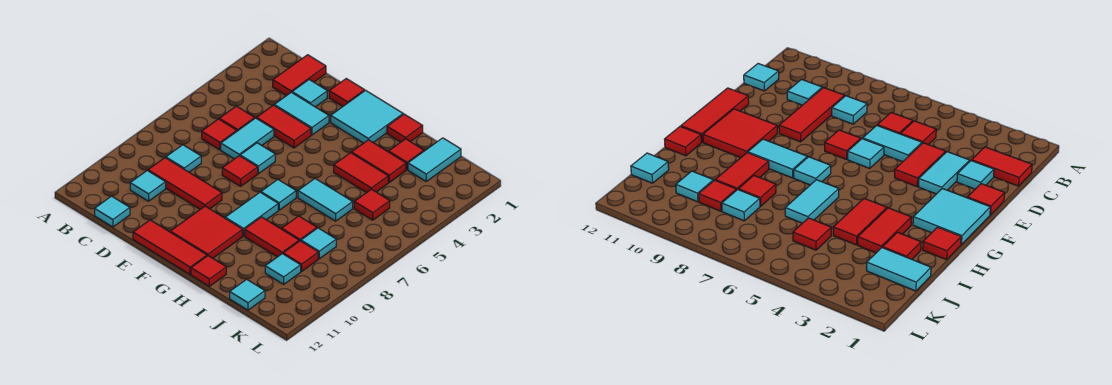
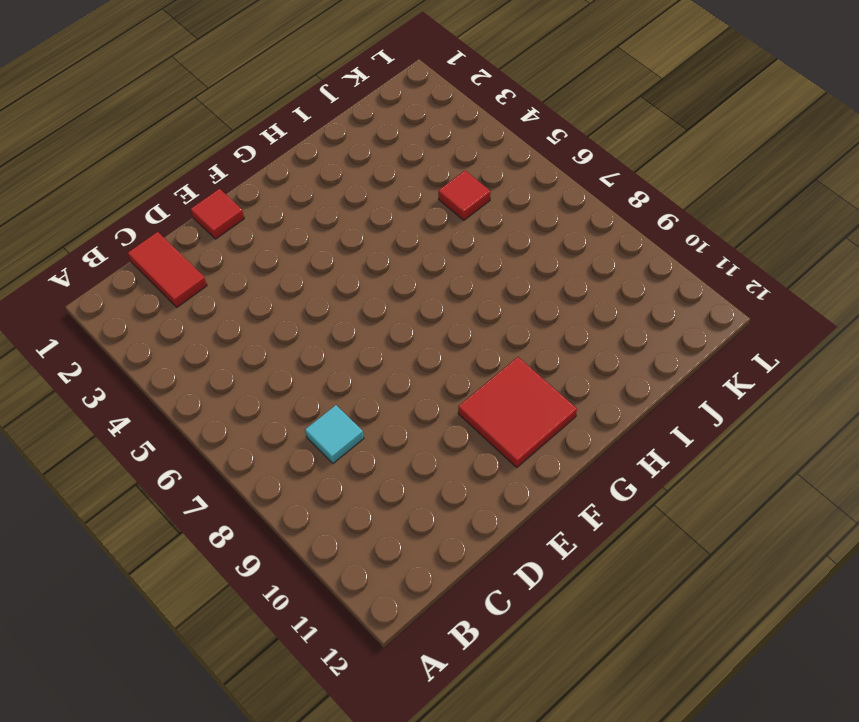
none -> red 1x1 tile [219,106,255,131]
none -> red 1x1 tile [202,119,237,150]
none -> red 1x3 tile [148,158,222,209]
none -> cyan 1x1 tile [130,171,166,201]

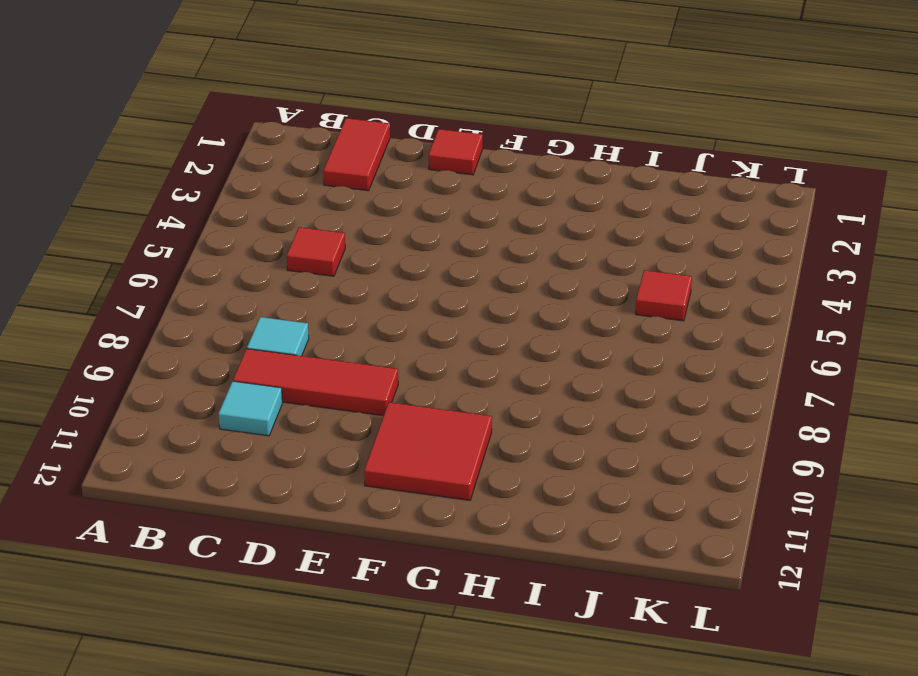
none -> red 1x1 tile [202,119,237,150]
none -> cyan 1x1 tile [95,196,130,227]
none -> cyan 1x1 tile [292,80,327,107]
none -> cyan 1x2 tile [274,92,329,135]

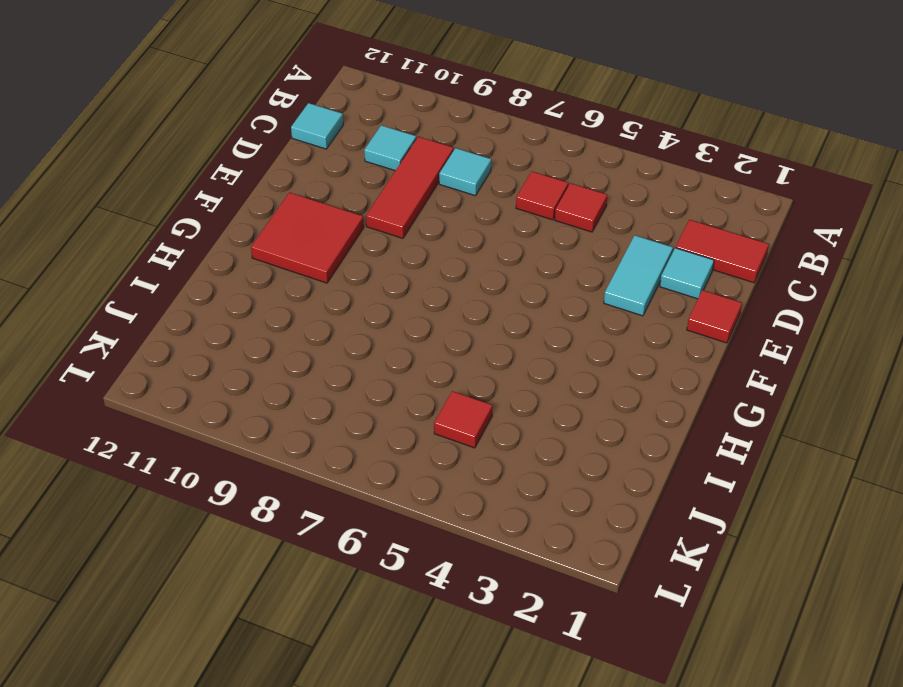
none -> red 1x2 tile [256,105,311,148]
none -> cyan 1x2 tile [221,118,274,159]
none -> cyan 1x1 tile [240,143,275,174]
none -> red 1x1 tile [222,156,258,186]

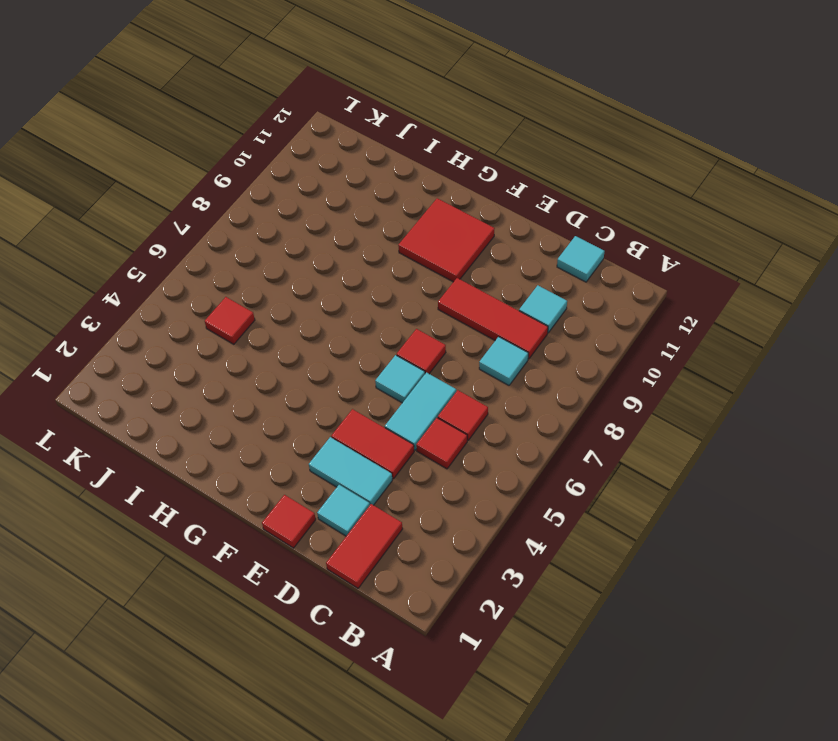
none -> red 1x3 tile [133,220,207,275]
none -> cyan 2x2 tile [331,90,403,143]
none -> cyan 1x1 tile [261,180,296,210]
none -> cyan 1x2 tile [225,192,278,236]

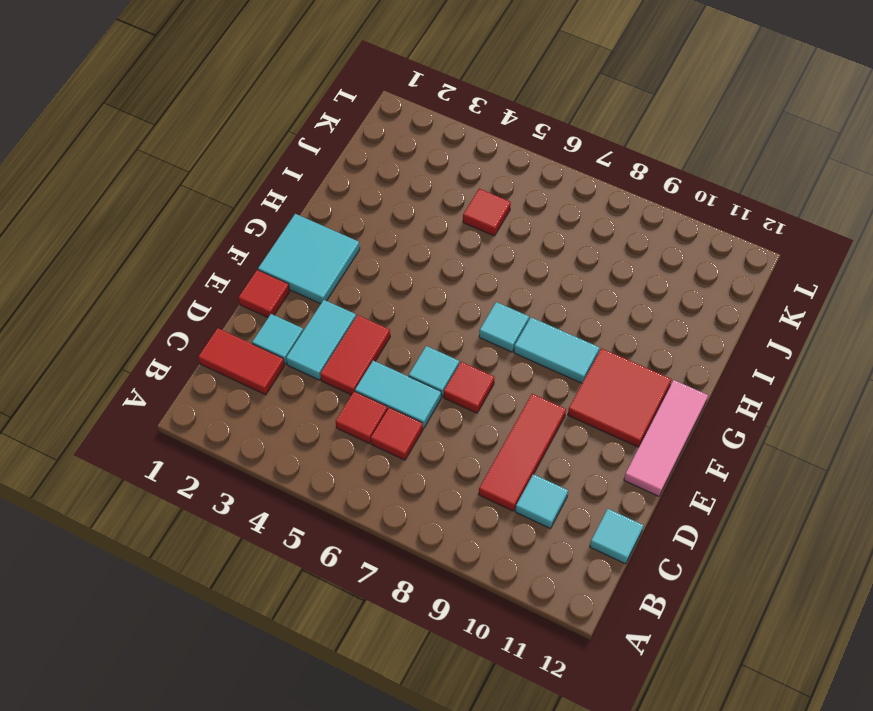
pink 1x3 tile [624,380,708,496] -> red 1x3 tile [133,220,207,275]
none -> cyan 1x1 tile [166,145,201,172]
none -> red 1x1 tile [387,114,423,142]
none -> red 1x2 tile [352,140,406,182]
none -> red 1x2 tile [334,153,388,193]

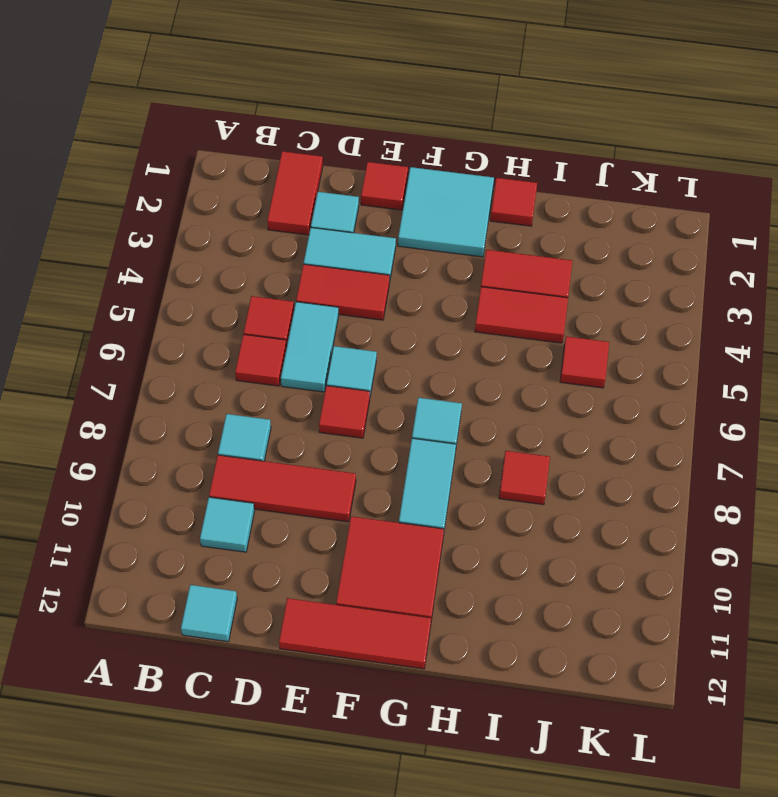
none -> cyan 1x2 tile [298,179,353,221]
none -> red 1x2 tile [245,217,299,257]
none -> red 1x1 tile [191,256,226,286]
none -> red 1x1 tile [389,139,424,170]

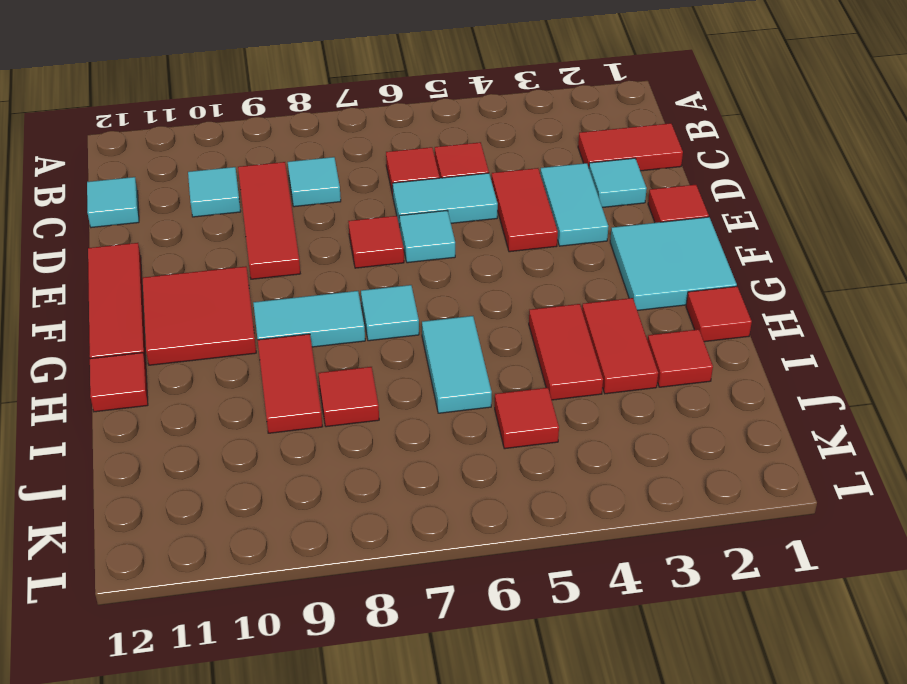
none -> cyan 1x2 tile [408,138,461,181]
none -> cyan 1x1 tile [301,228,336,259]
none -> red 1x1 tile [283,241,318,272]
none -> cyan 1x1 tile [265,254,301,284]

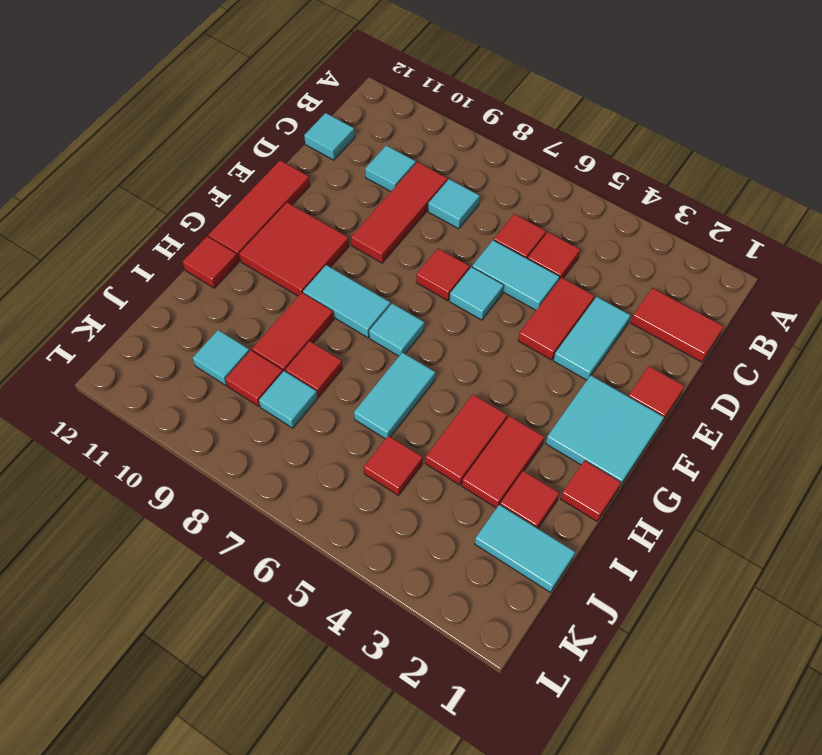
none -> cyan 1x1 tile [292,80,327,107]
none -> cyan 1x1 tile [230,279,265,310]

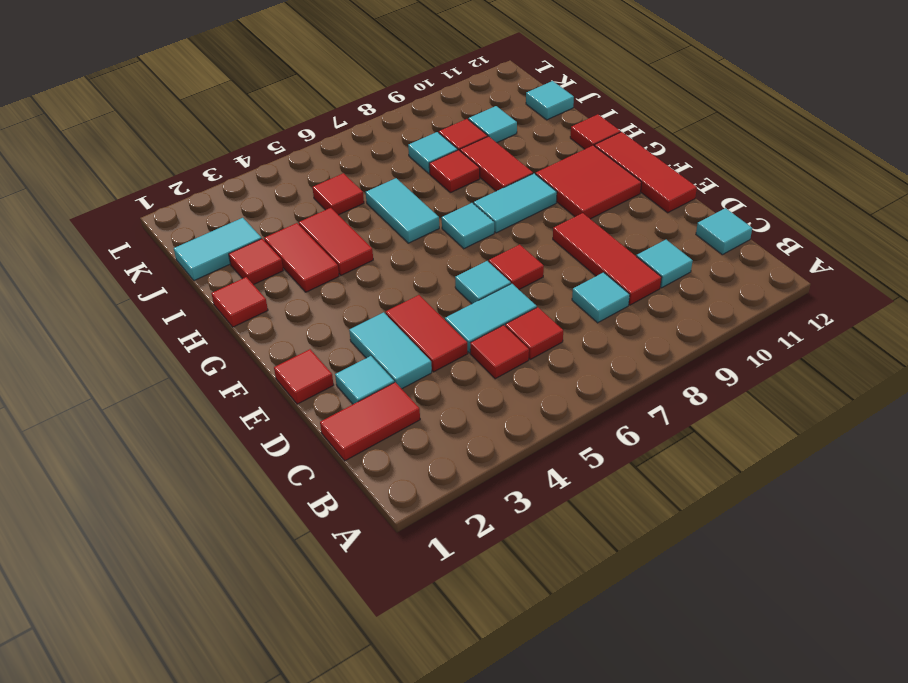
none -> cyan 2x2 tile [331,90,403,143]

